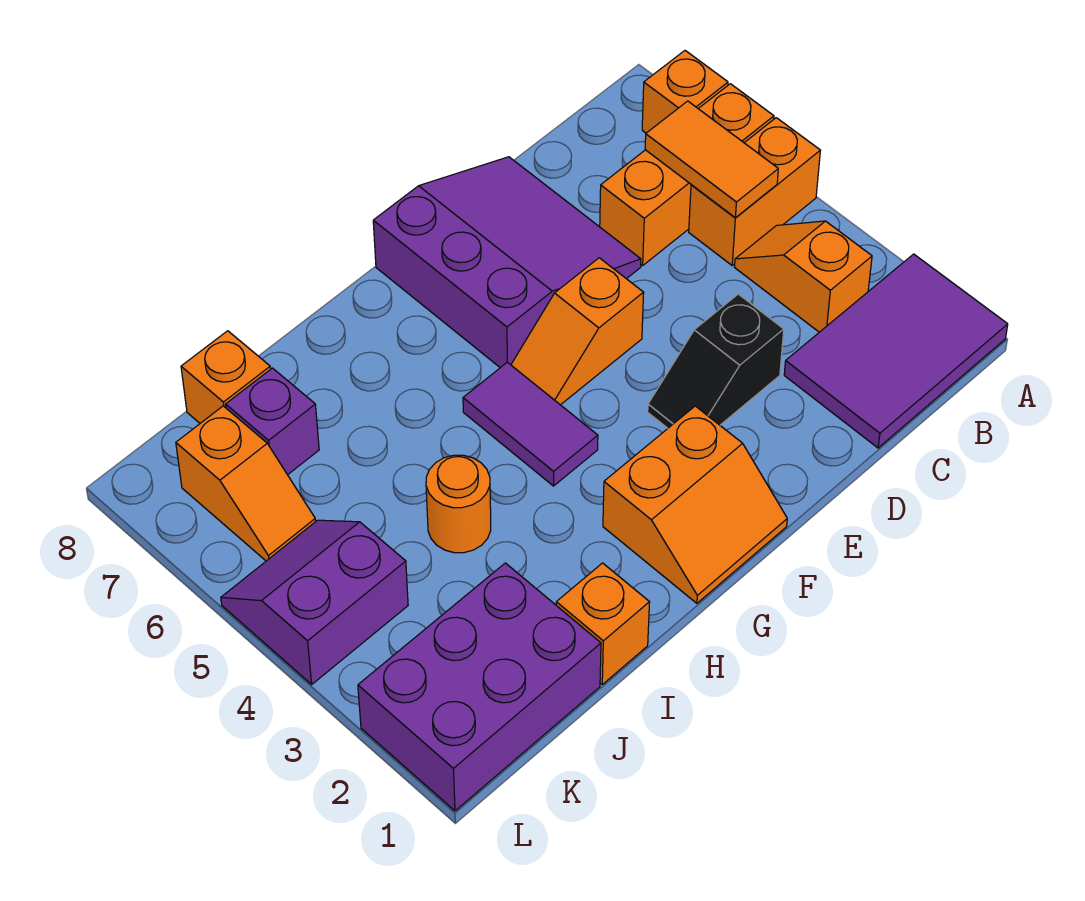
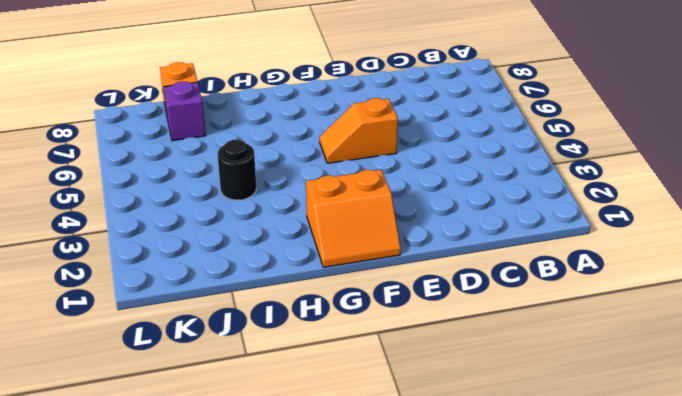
black 1x1 round brick [218,140,256,200] -> orange 1x1 round brick [426,455,491,553]
none -> purple 2x3 tile [784,254,1008,448]
none -> orange 1x2 brick [689,118,820,265]
none -> orange 1x3 brick [600,84,774,265]

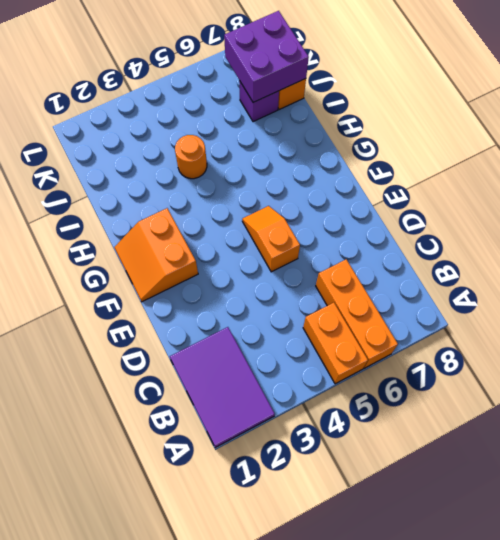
purple 2x2 brick [224,11,309,102] -> none
none -> orange 1x1 brick [642,51,728,133]
none -> orange 1x2 slope [735,221,872,332]
none -> black 1x2 slope [648,294,784,428]

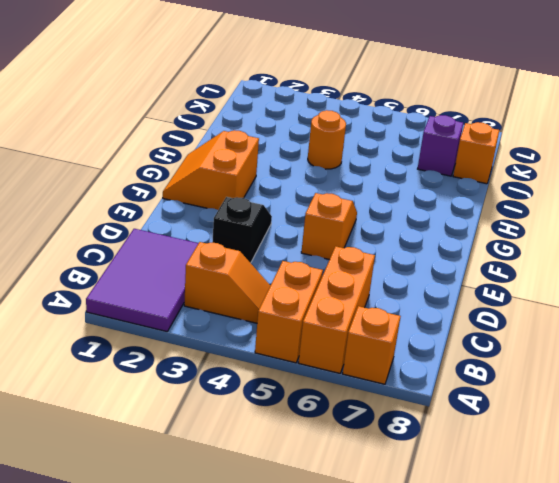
none -> purple 3x3 slope [373,157,641,368]
none -> purple 1x2 tile [463,362,598,486]
none -> orange 1x1 brick [556,563,650,684]

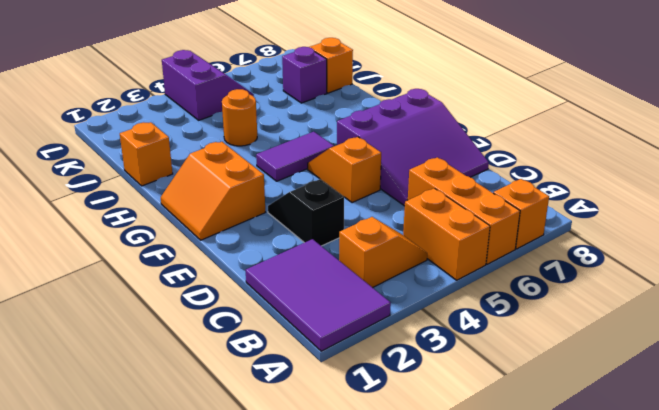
none -> purple 2x3 brick [358,563,601,811]
none -> orange 1x2 slope [176,406,316,561]
none -> orange 1x2 tile [645,101,778,218]

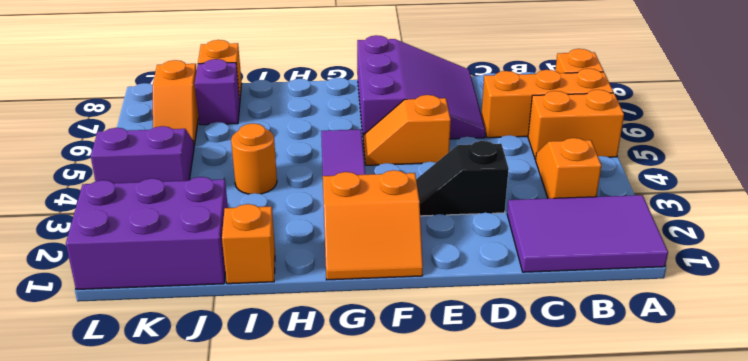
none -> orange 1x2 tile [645,101,778,218]

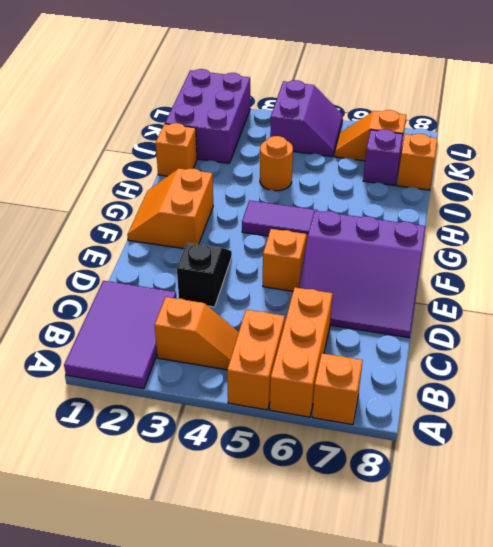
none -> orange 1x2 tile [645,101,778,218]

